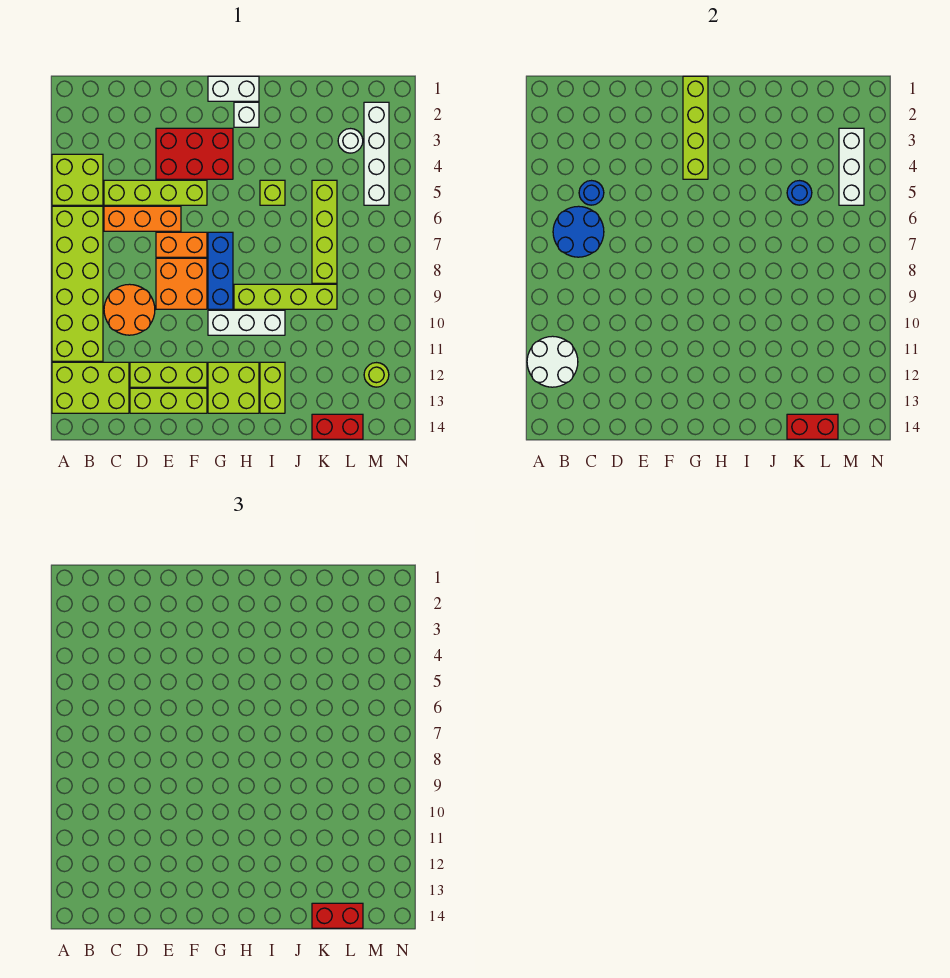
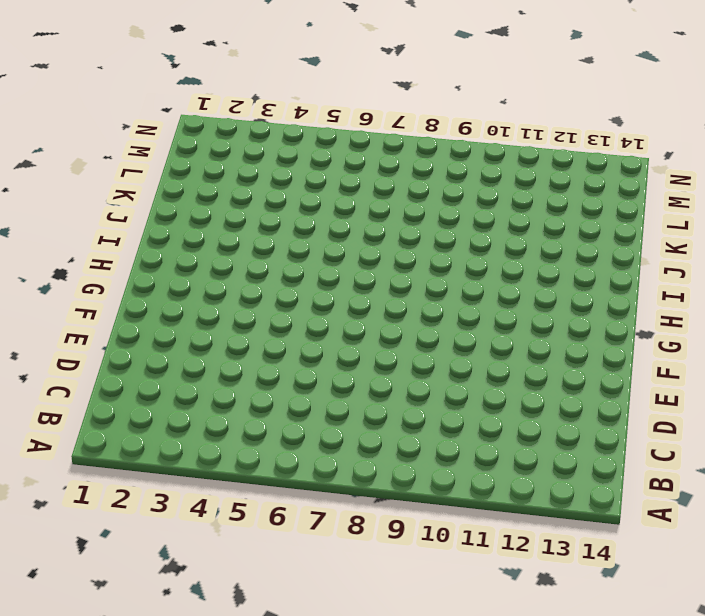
none -> lime 2x2 brick [52,154,103,205]
none -> lime 2x6 brick [52,206,103,361]
none -> lime 2x3 brick [52,362,129,413]
none -> lime 1x4 brick [104,180,207,205]

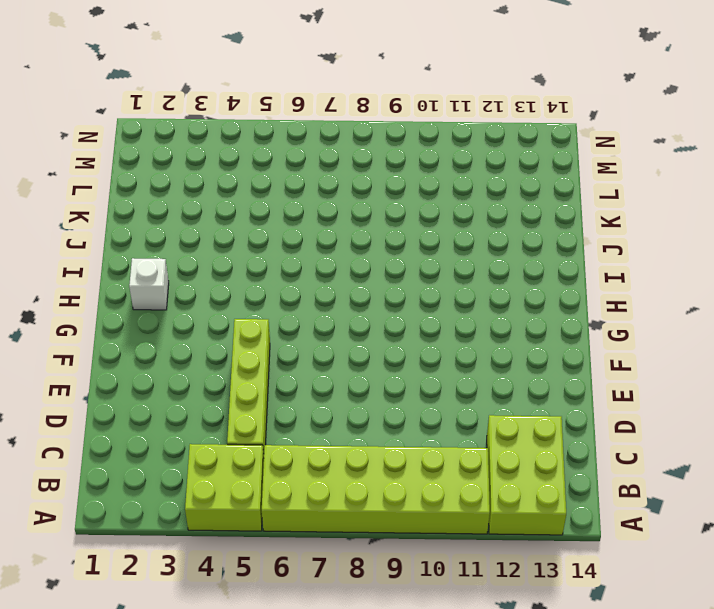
none -> orange 1x3 brick [104,206,181,231]
none -> orange 2x2 round brick [104,284,155,335]
none -> lime 1x3 brick [130,362,207,387]
none -> lime 1x3 brick [130,388,207,413]

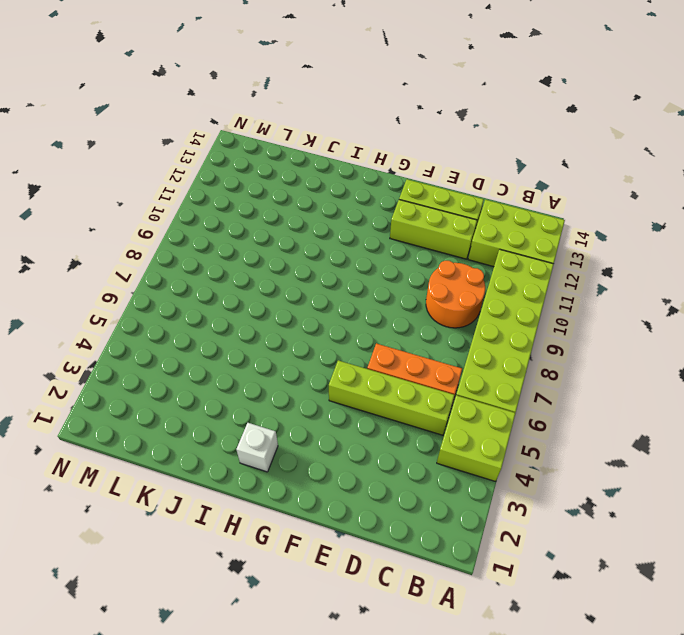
none -> red 2x3 brick [156,128,233,179]
none -> orange 1x2 brick [156,232,207,257]
none -> orange 2x2 brick [156,258,207,309]
none -> white 1x2 brick [208,76,259,101]

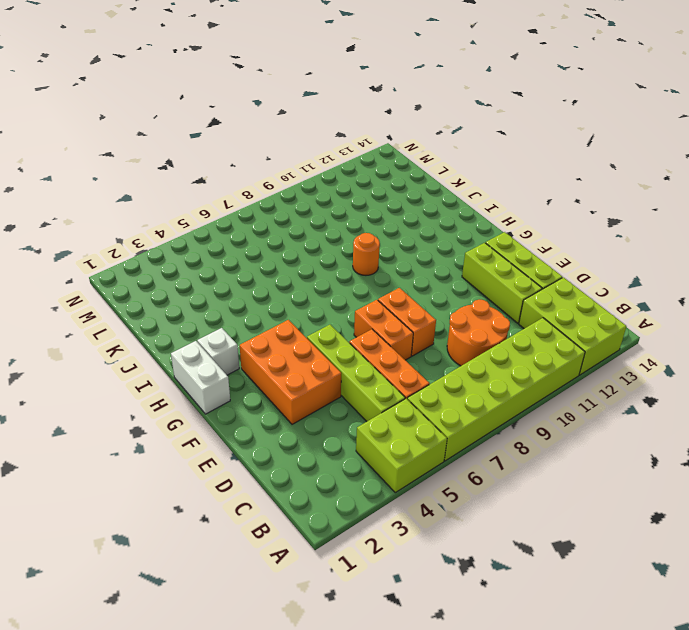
orange 2x3 brick [240,320,341,424] -> red 2x3 brick [156,128,233,179]
orange 1x2 brick [378,288,436,356] -> orange 2x2 brick [156,258,207,309]
orange 1x1 round brick [353,233,380,275] -> lime 1x4 brick [234,284,337,309]
none -> blue 1x3 brick [208,232,233,309]
none -> white 1x3 brick [208,310,285,335]
none -> lime 2x2 brick [208,362,259,413]
none -> lime 1x1 brick [260,180,285,205]

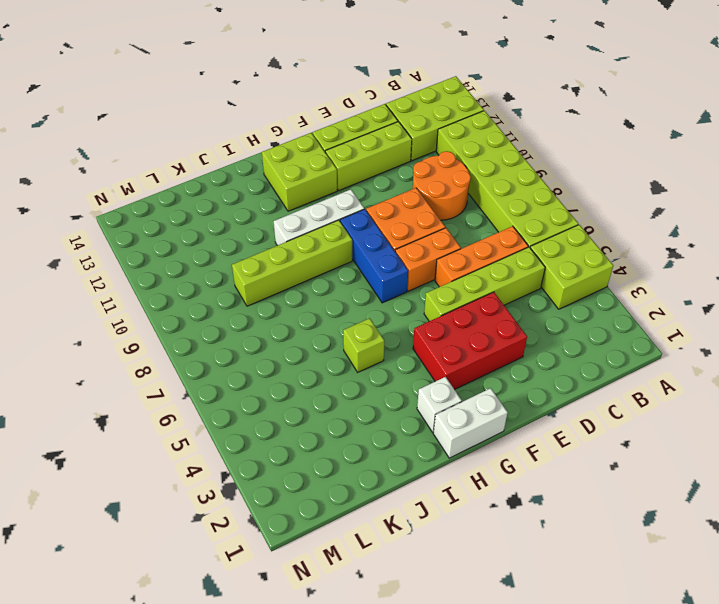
none -> lime 1x2 brick [260,362,285,413]
none -> lime 1x4 brick [312,180,337,283]
none -> red 1x2 brick [312,414,363,439]
none -> white 1x1 round brick [338,129,363,153]

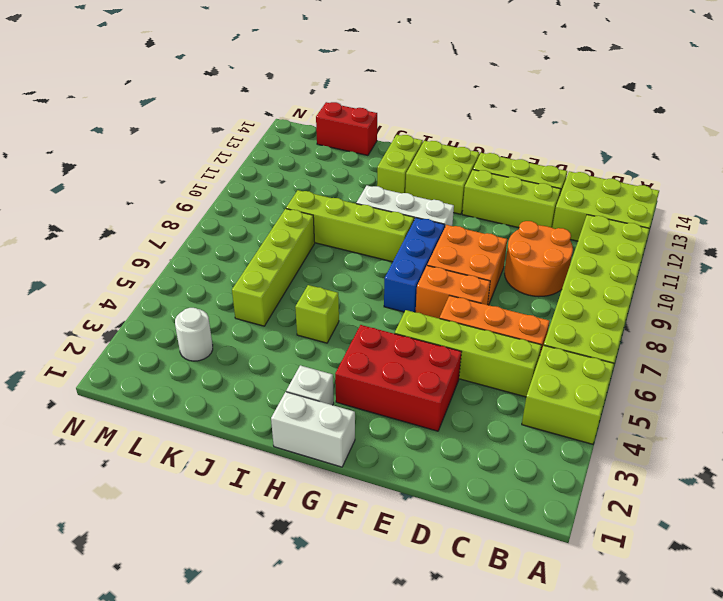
none -> white 1x4 brick [364,102,389,205]
none -> lime 1x1 round brick [364,363,389,387]
none -> white 2x2 round brick [527,336,578,387]
none -> blue 2x2 round brick [553,206,604,257]

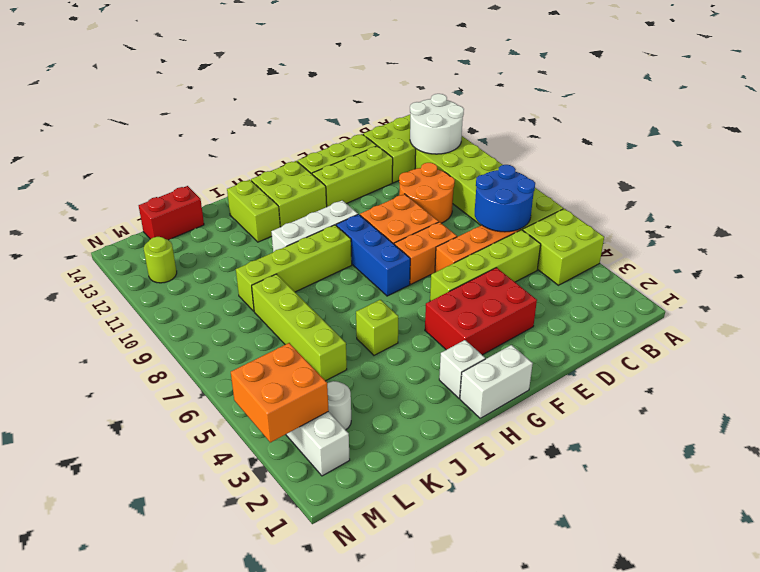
orange 2x2 brick [231,343,329,443] -> white 1x3 brick [839,128,864,205]
none -> blue 1x1 round brick [579,181,604,205]
none -> lime 1x4 brick [683,76,708,179]
none -> blue 1x1 round brick [787,181,812,205]
none -> red 1x2 brick [787,414,838,439]

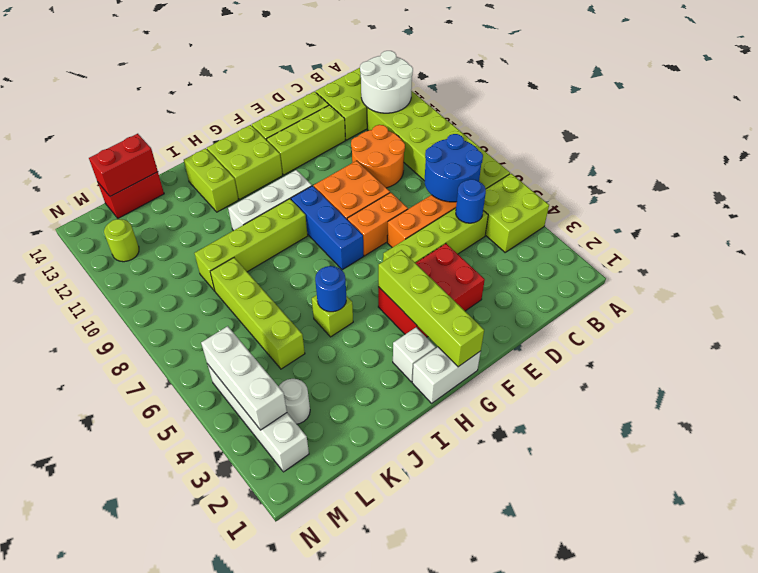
blue 1x1 round brick [315,266,346,312] -> blue 1x1 round brick moved to [787,181,812,205]
none -> red 1x2 brick [312,903,363,928]

